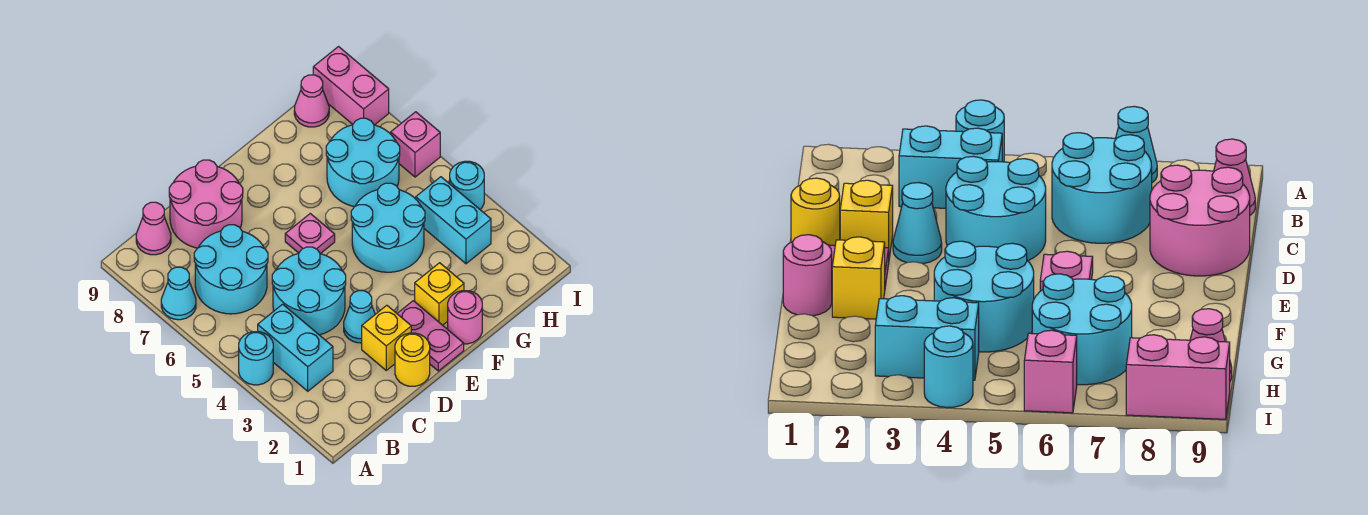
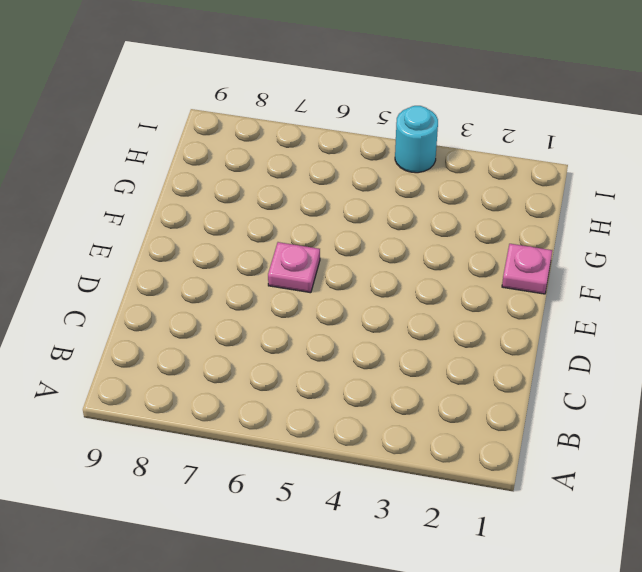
pink 1x1 plate [502,244,552,294] -> pink 1x1 round brick [448,291,482,344]
none -> cyan 1x1 round brick [239,332,273,385]
none -> cyan 1x1 cone [161,267,196,320]
none -> cyan 1x2 brick [258,304,333,391]

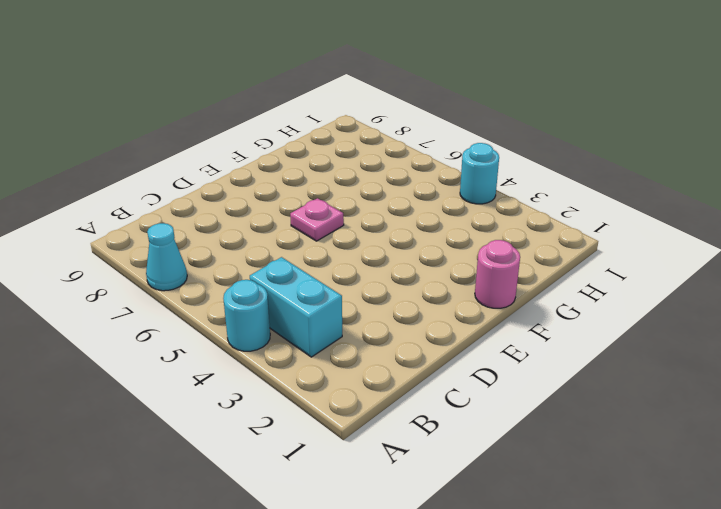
none -> cyan 2x2 round brick [194,225,268,314]
none -> pink 1x1 cone [136,202,171,255]
none -> cyan 2x2 round brick [272,247,346,335]

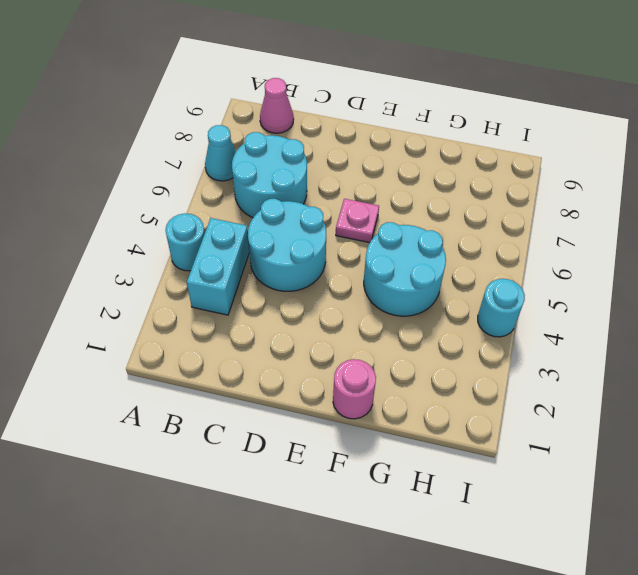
none -> pink 2x2 round brick [169,160,243,248]
none -> yellow 1x1 round brick [395,333,430,386]
none -> yellow 1x1 brick [362,305,411,370]

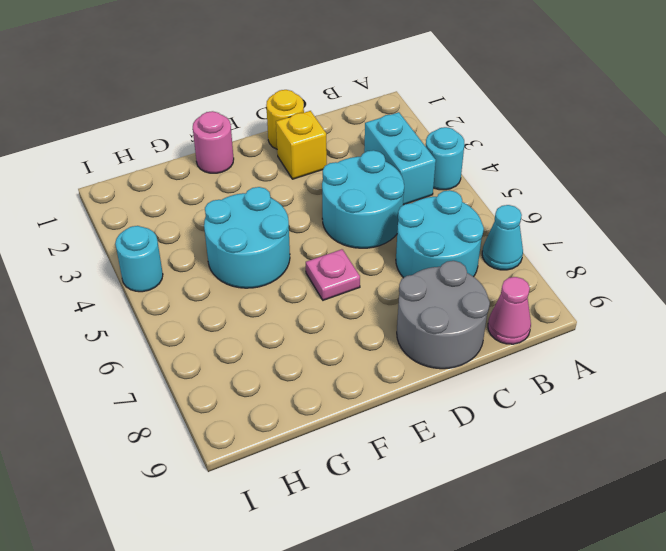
grey 2x2 round brick [397,261,490,369] -> pink 2x2 round brick [169,160,243,248]
none -> cyan 1x1 cone [344,291,375,343]
none -> pink 1x2 plate [397,301,464,371]
none -> yellow 1x1 brick [415,263,464,325]

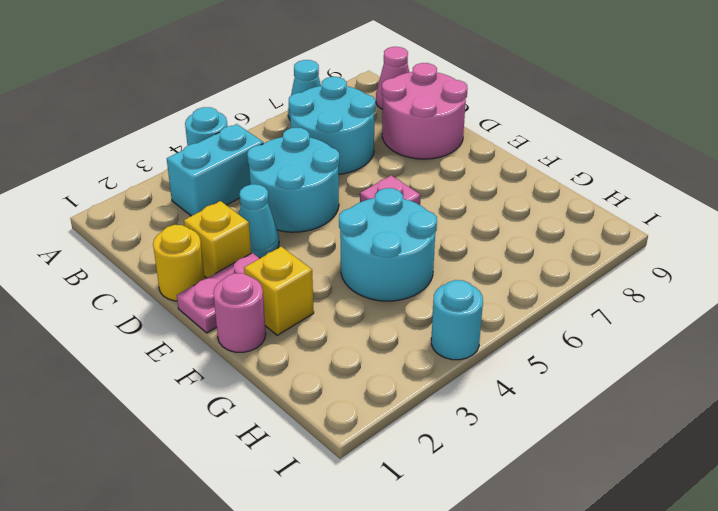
none -> cyan 2x2 round brick [326,118,400,207]
none -> cyan 1x2 brick [416,177,491,264]
none -> pink 1x1 cone [294,75,329,127]

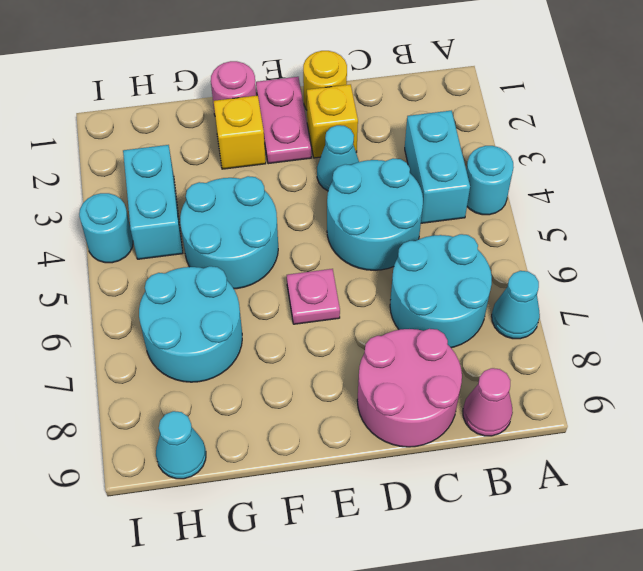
cyan 1x1 cone [156,411,206,479] -> pink 1x1 cone [294,75,329,127]
none -> pink 1x1 brick [391,112,440,177]
none -> pink 1x2 brick [313,47,389,125]

